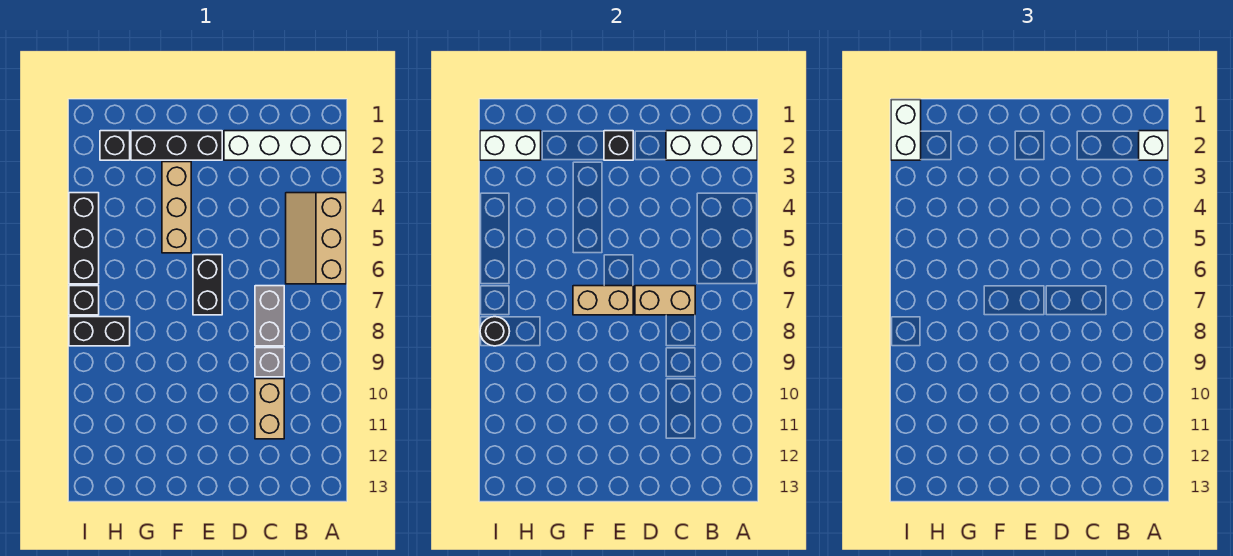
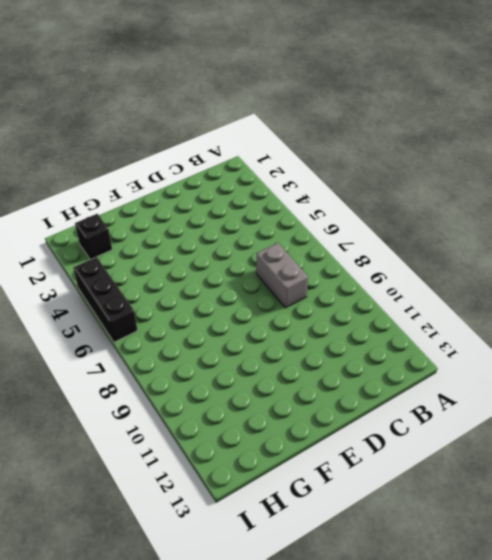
none -> white 1x4 brick [224,131,346,160]
none -> tan 2x3 slope [286,193,346,284]
none -> grey 1x1 brick [255,348,284,377]

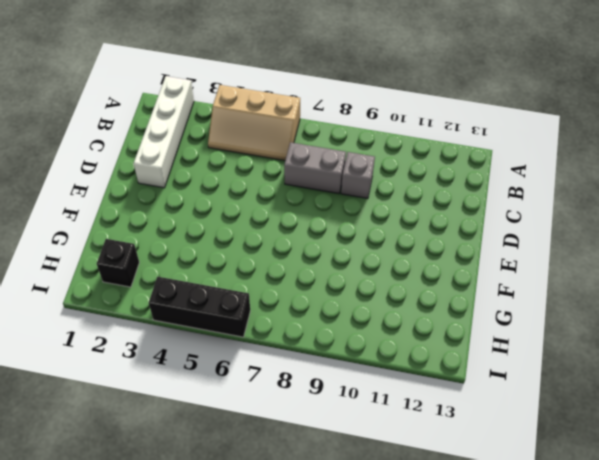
none -> tan 1x2 brick [255,379,284,439]
none -> black 1x3 brick [131,131,222,160]
none -> black 1x2 brick [193,255,222,315]

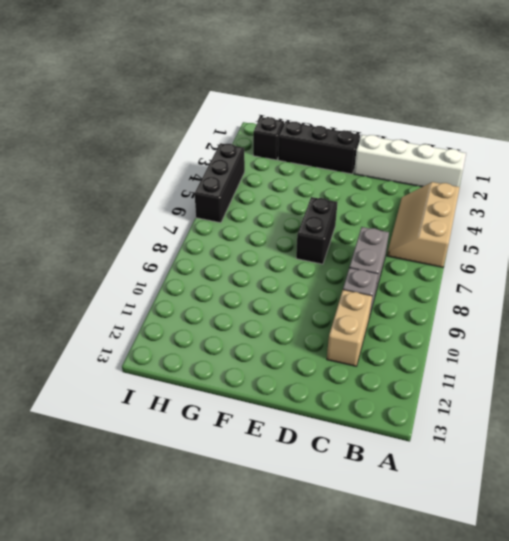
none -> tan 1x3 brick [162,162,191,253]
none -> black 1x2 brick [69,317,130,346]
none -> black 1x1 brick [69,286,99,315]

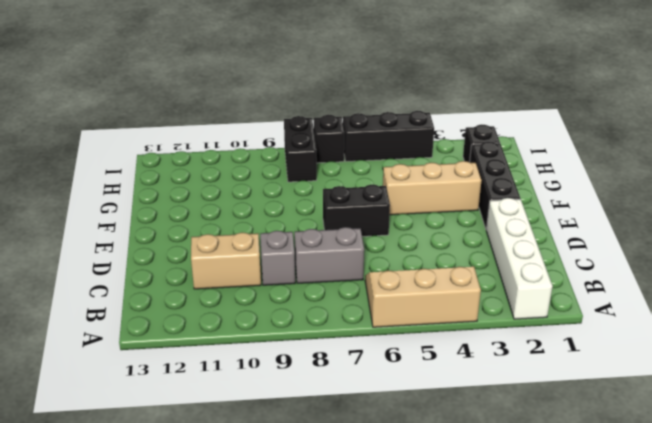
none -> white 1x3 brick [666,131,757,160]
none -> tan 1x2 brick [635,286,695,315]
none -> black 1x1 brick [604,131,633,160]

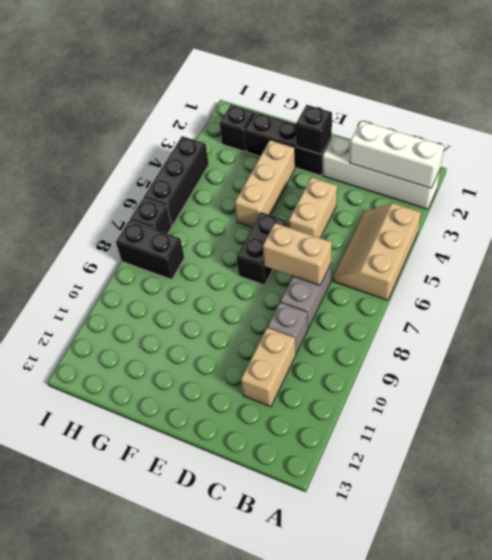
tan 1x2 brick [289,177,337,238] -> tan 1x2 brick turned to [573,286,633,315]
none -> white 1x2 brick [480,131,541,160]
none -> black 1x1 round brick [480,317,510,346]
none -> white 1x1 brick [1139,131,1168,160]

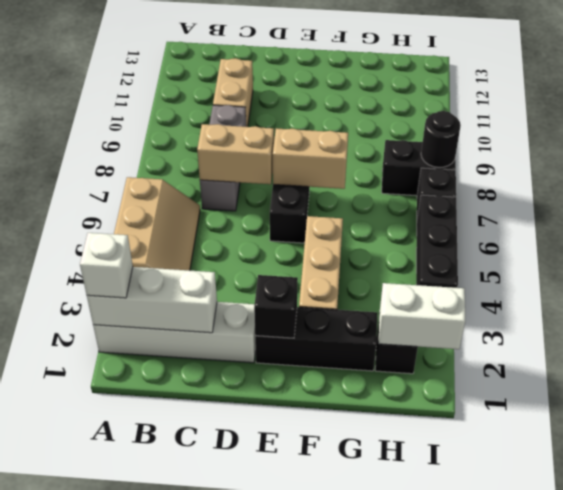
none -> white 1x2 brick [891,100,921,160]

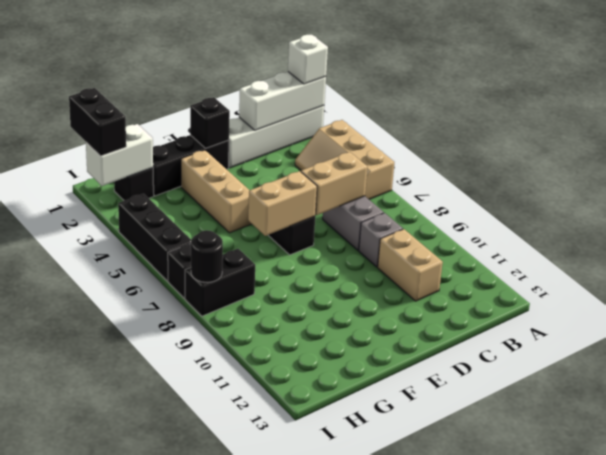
black 1x2 brick [69,88,126,156] -> white 1x2 brick [891,100,921,160]

